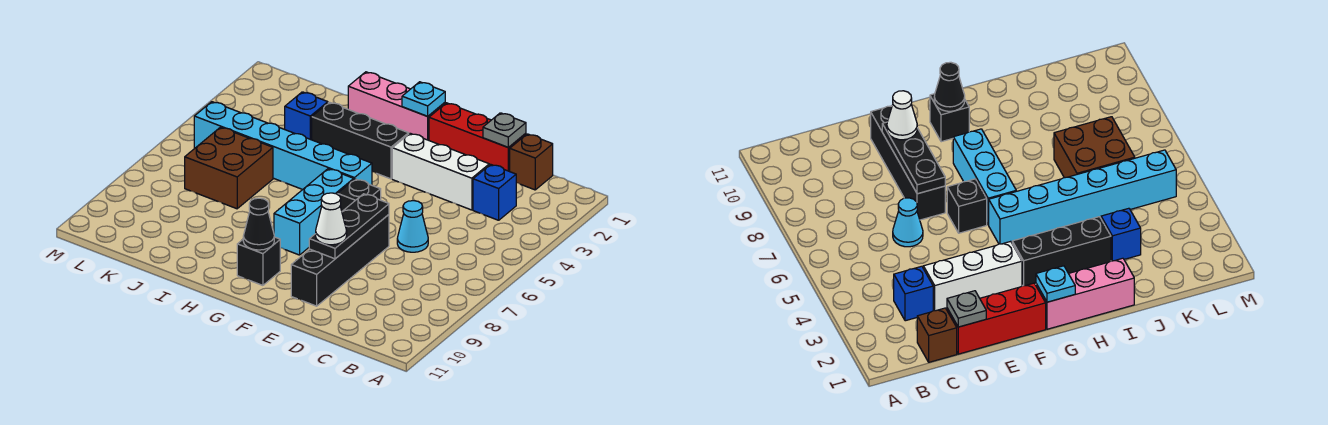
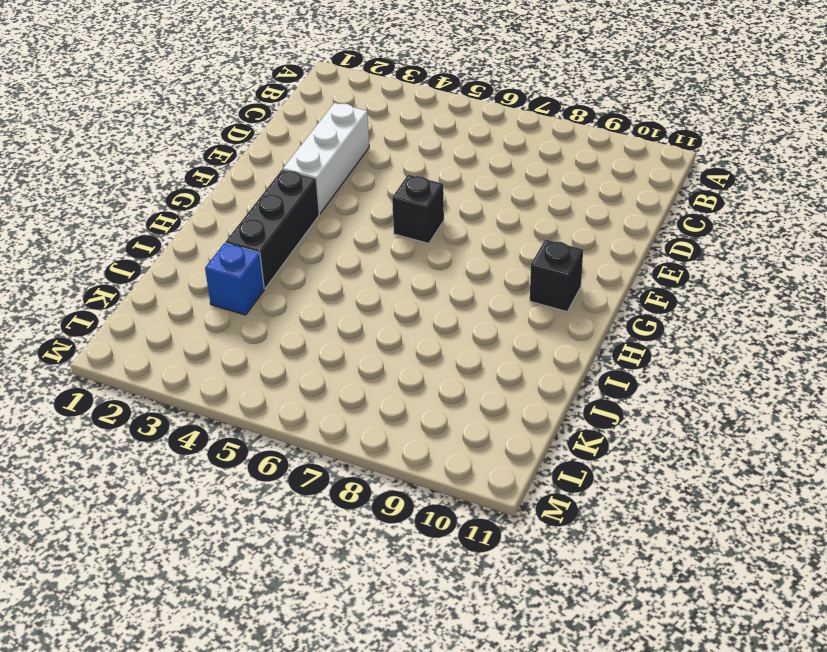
none -> brown 1x1 brick [510,134,553,190]
none -> blue 1x1 brick [473,164,516,220]
none -> red 1x3 brick [429,103,526,171]

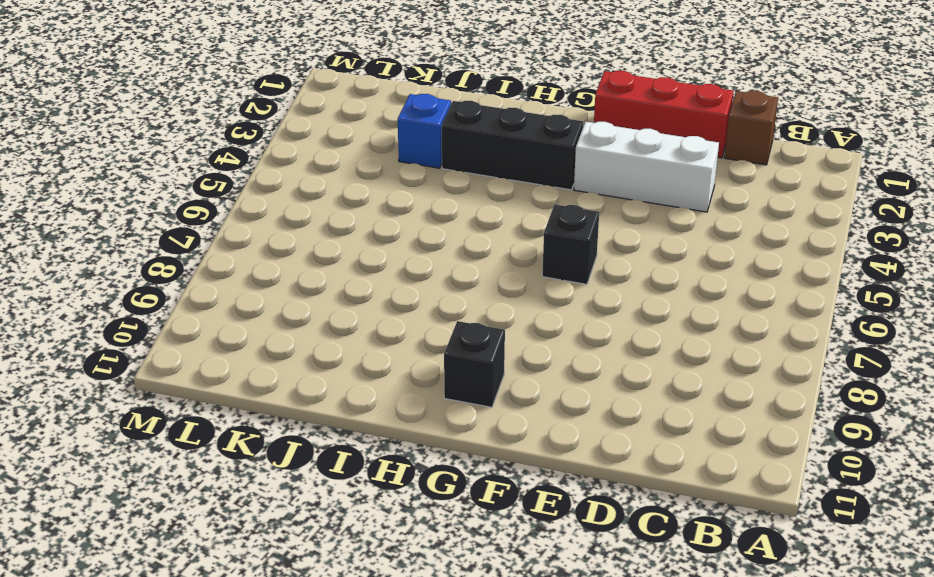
none -> blue 1x1 brick [473,164,516,220]
none -> cyan 1x1 cone [397,201,428,252]
none -> black 1x4 brick [291,215,389,306]

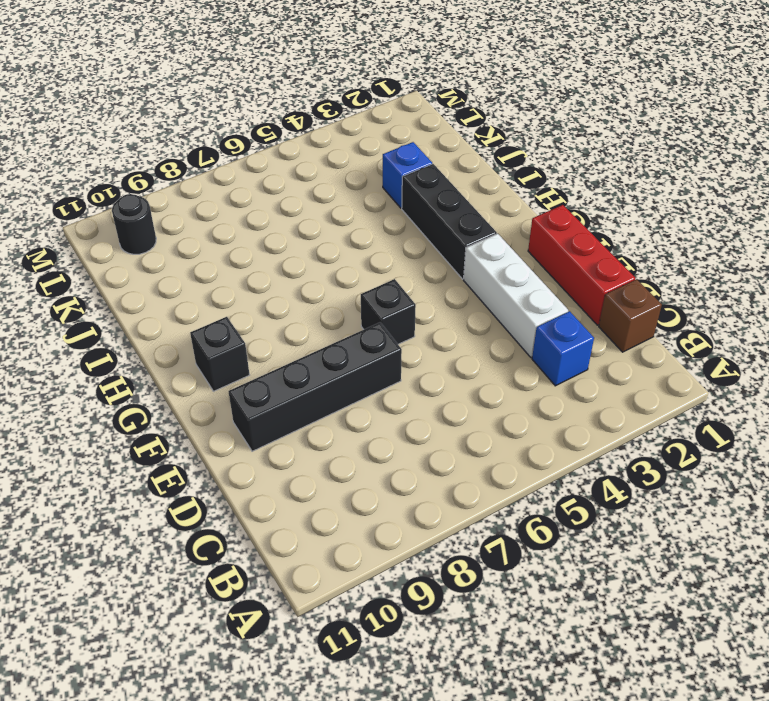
black 1x1 round brick [112,194,156,254] -> none
none -> cyan 1x1 cone [397,201,428,252]
none -> pink 1x3 brick [348,72,445,140]
none -> cyan 1x6 brick [194,102,372,190]

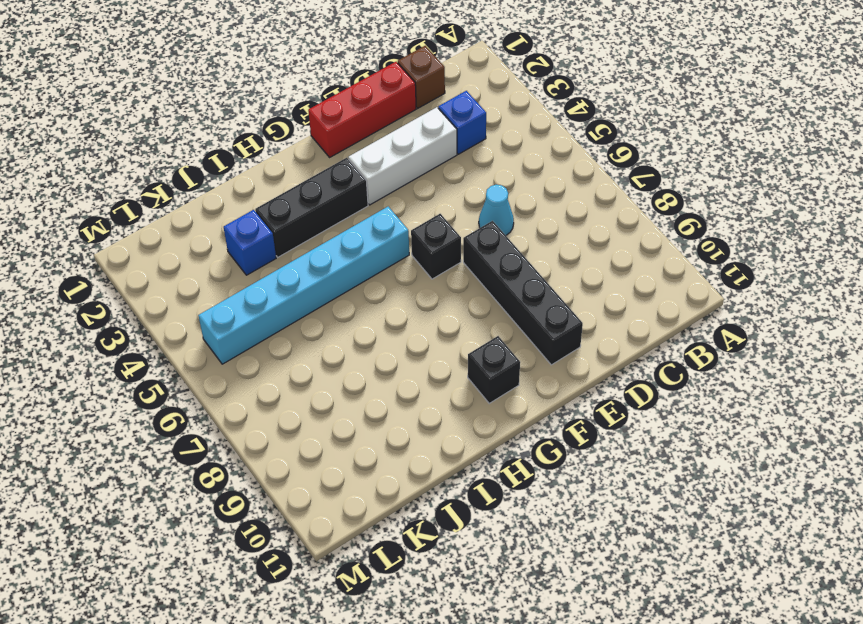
none -> pink 1x3 brick [348,72,445,140]
none -> cyan 1x3 brick [274,169,354,255]
none -> brown 2x2 brick [185,127,273,209]

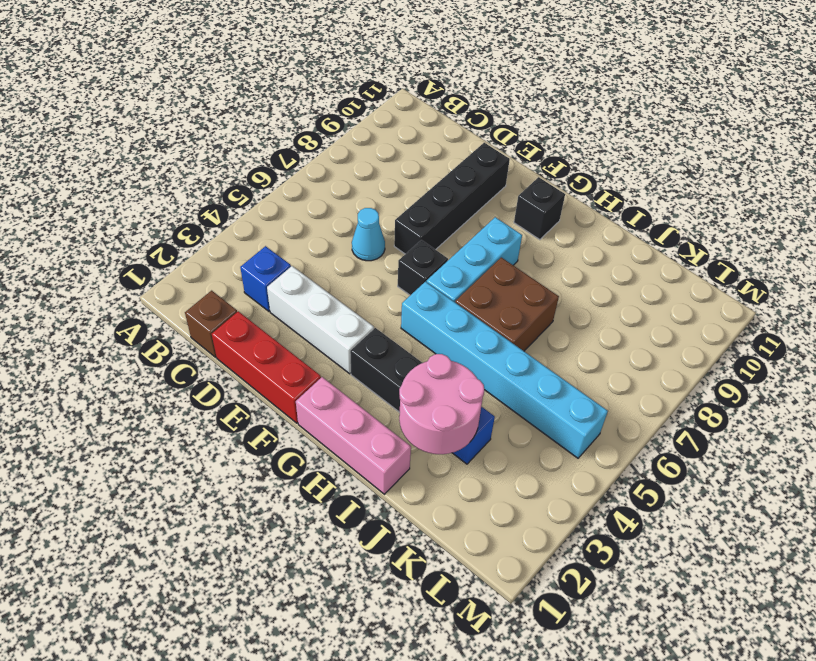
brown 2x2 brick [455,257,559,351] -> brown 2x2 brick moved to [185,127,273,209]
pink 2x2 round brick [399,354,484,454] -> none
none -> grey 1x1 plate [483,113,526,148]
none -> black 1x3 plate [309,194,389,259]
none -> cyan 1x1 plate [402,82,445,116]

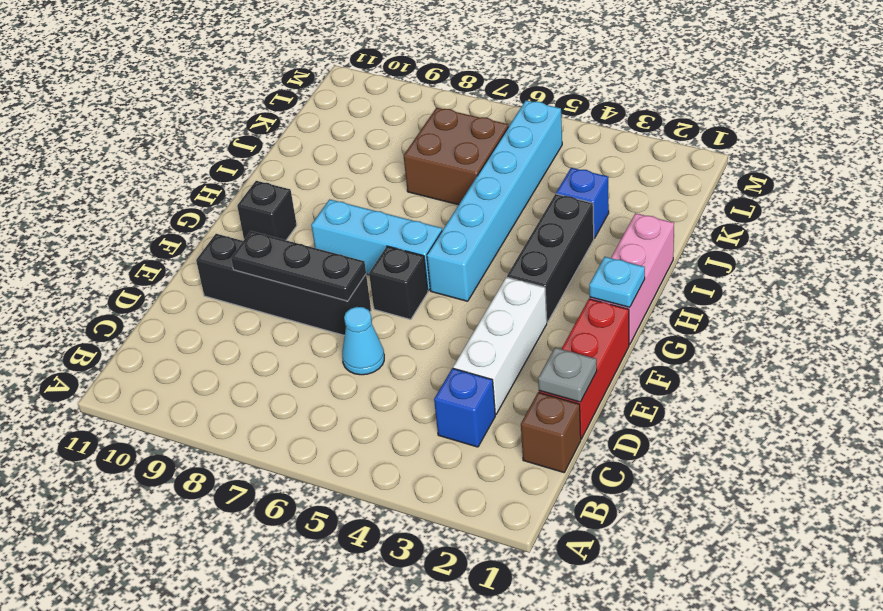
none -> black 1x1 cone [243,198,274,250]
none -> white 1x1 cone [316,193,347,245]

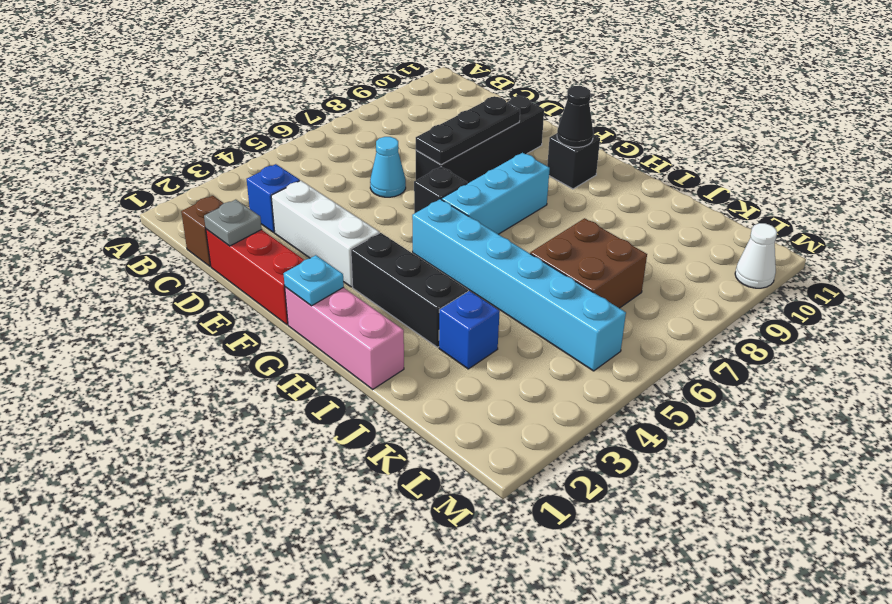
white 1x1 cone [735,223,777,288] -> white 1x1 cone moved to [316,193,347,245]

